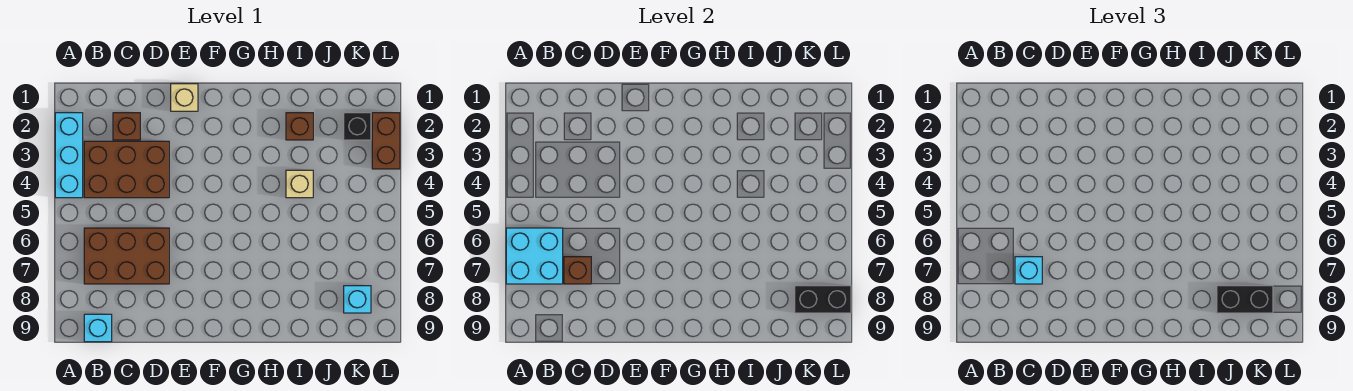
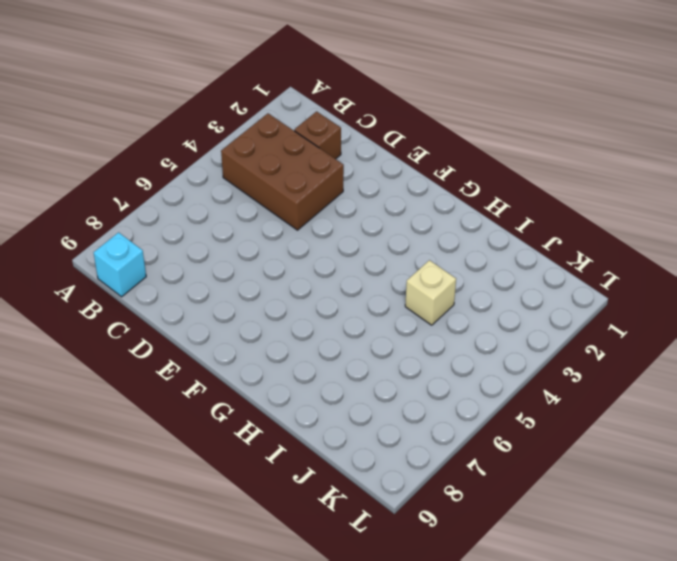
none -> cyan 1x3 brick [55,113,83,198]
none -> brown 2x3 brick [84,228,169,284]
none -> tan 1x1 brick [171,84,198,111]

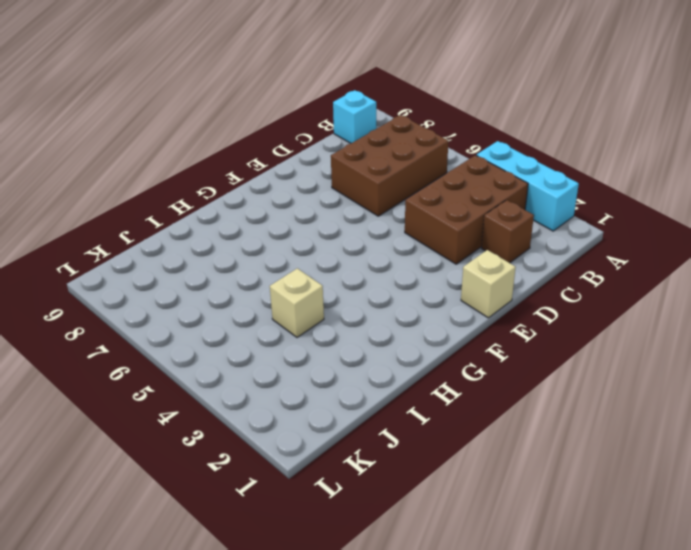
none -> brown 1x1 brick [286,113,313,140]
none -> black 1x1 brick [344,113,371,140]
none -> cyan 1x1 brick [344,286,371,313]

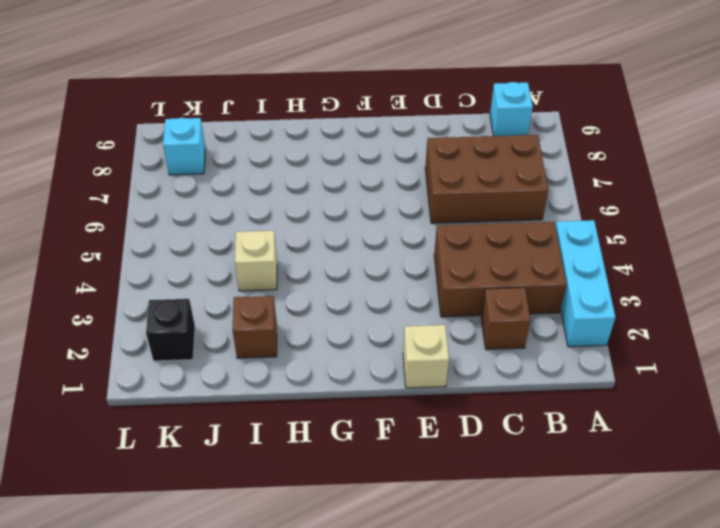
none -> brown 1x2 brick [372,113,400,169]
none -> cyan 2x2 brick [506,228,563,284]
none -> brown 1x1 brick [564,257,591,284]

